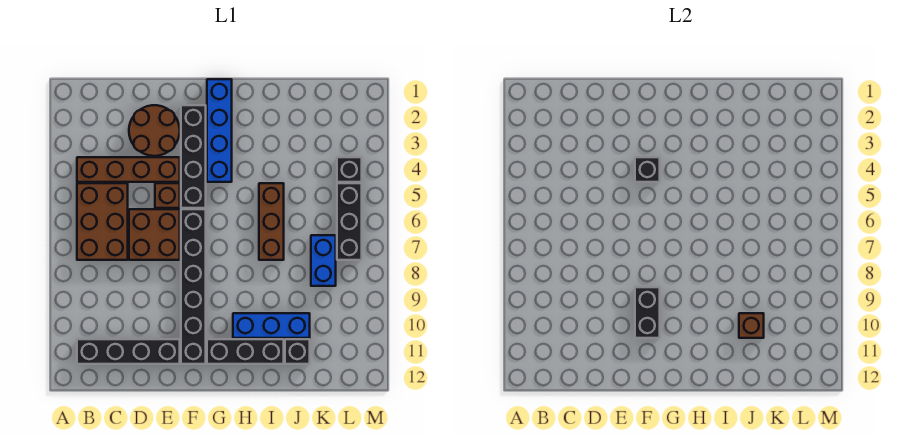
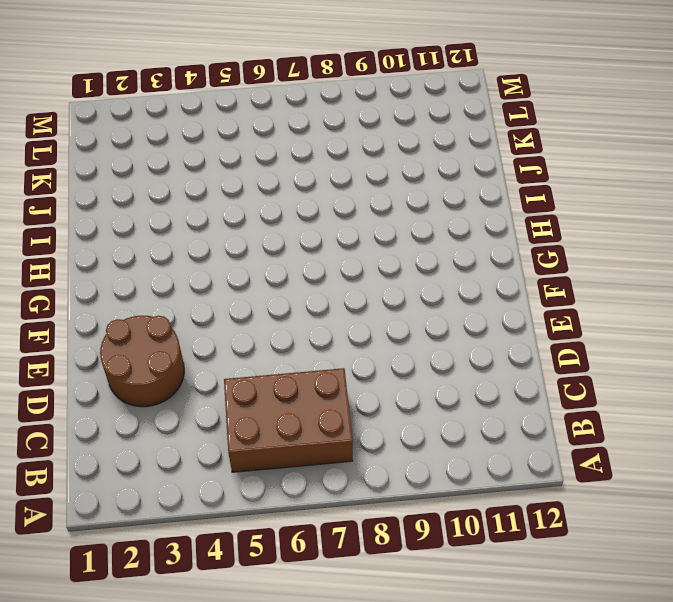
none -> brown 1x4 brick [77,157,180,182]
none -> black 1x4 brick [77,339,180,364]
none -> brown 2x2 brick [129,209,180,260]

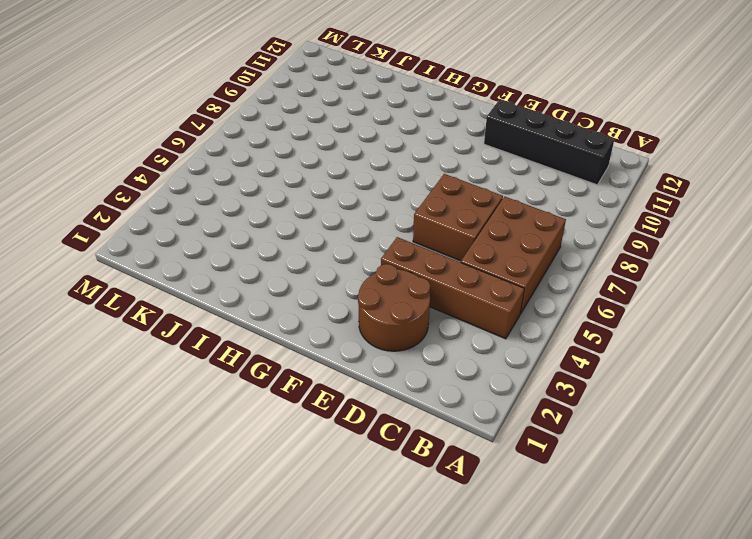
none -> brown 1x1 brick [155,183,180,208]
none -> black 1x4 brick [181,105,206,208]
none -> black 1x6 brick [181,209,206,364]

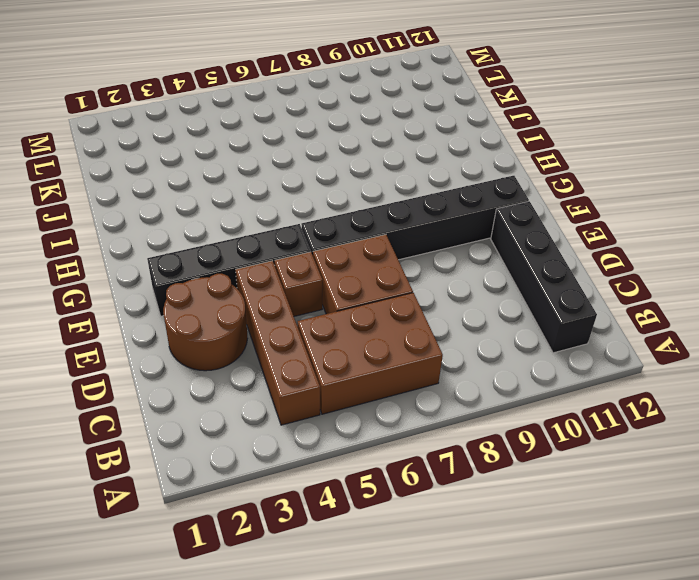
none -> blue 1x4 brick [207,79,232,182]
none -> black 1x3 brick [207,339,284,364]
none -> blue 1x3 brick [233,313,310,338]

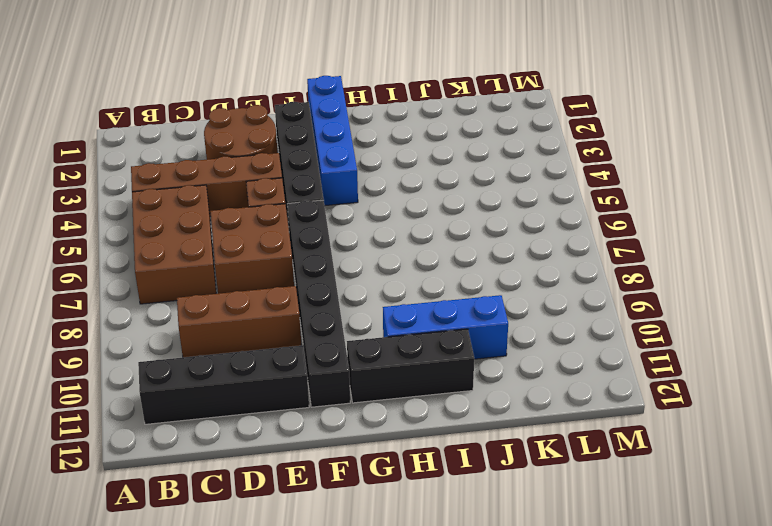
brown 1x3 brick [177,286,301,357] -> brown 1x3 brick turned to [259,183,284,260]
none -> black 1x1 brick [285,339,310,364]
none -> blue 1x2 brick [311,235,336,286]
none -> black 1x1 brick [337,157,362,182]

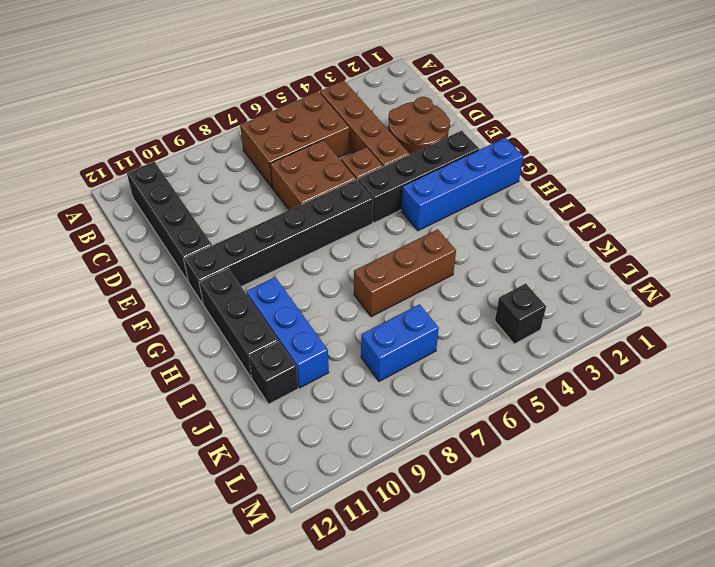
none -> black 1x3 brick [337,183,362,260]
none -> black 1x1 brick [635,157,660,182]
none -> black 1x2 brick [635,287,660,338]

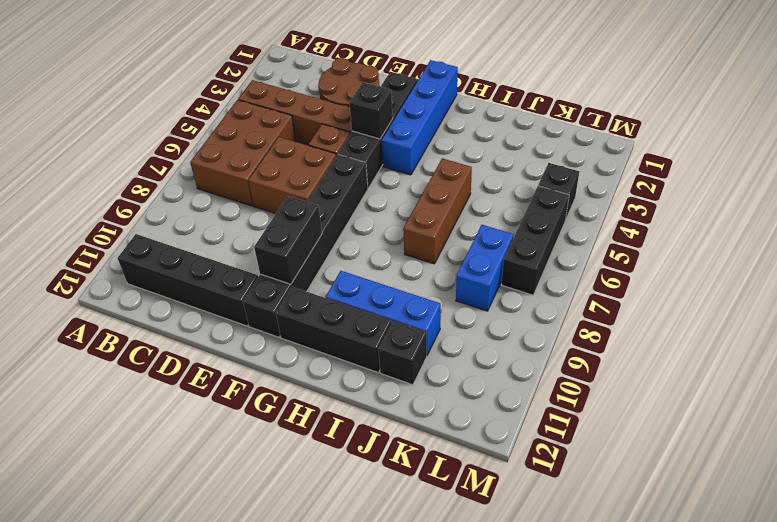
none -> brown 1x1 brick [739,313,764,338]

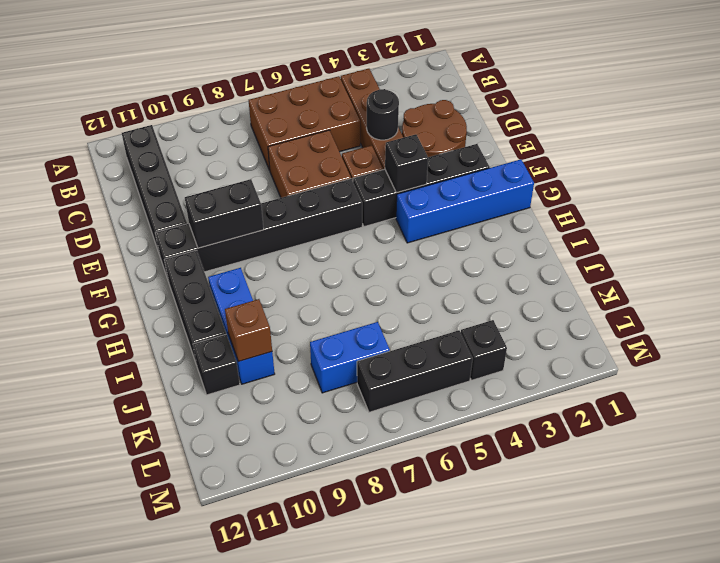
black 1x1 round brick [367,89,399,140] -> none
none -> brown 1x3 brick [259,183,284,260]

